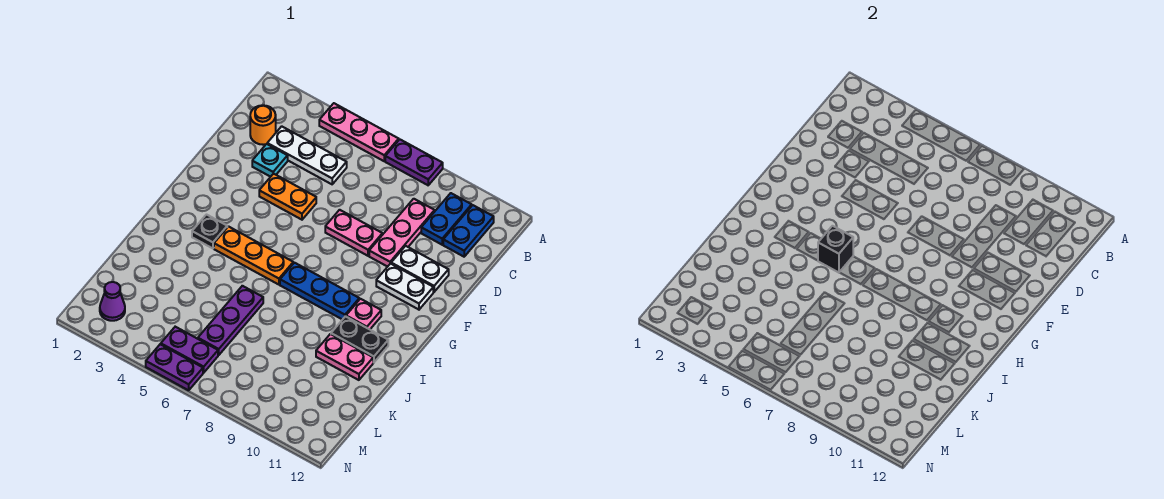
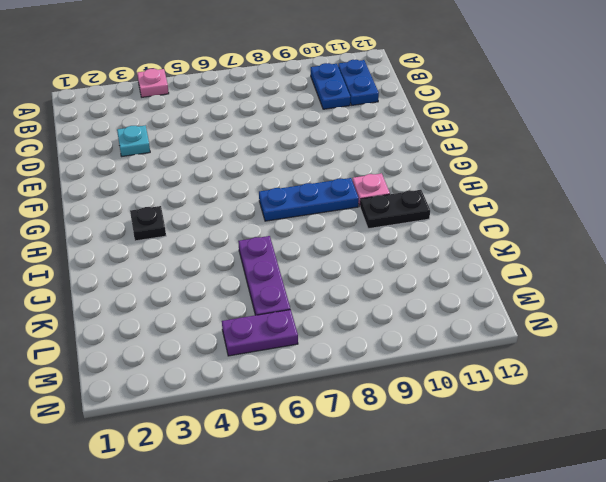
pink 1x1 plate [137,69,169,97] -> pink 1x3 plate [319,103,399,161]
none -> purple 1x2 plate [385,139,443,185]
none -> orange 1x1 round brick [250,105,276,145]
none -> white 1x3 plate [267,126,347,184]

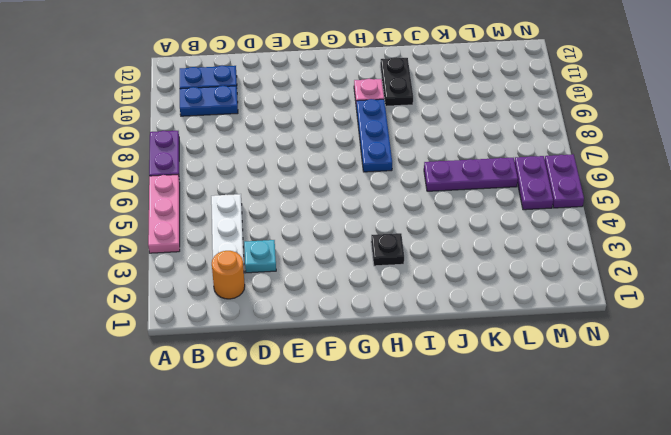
none -> pink 1x3 plate [369,199,435,267]
none -> orange 1x2 plate [259,173,316,220]
none -> pink 1x2 plate [325,210,382,256]

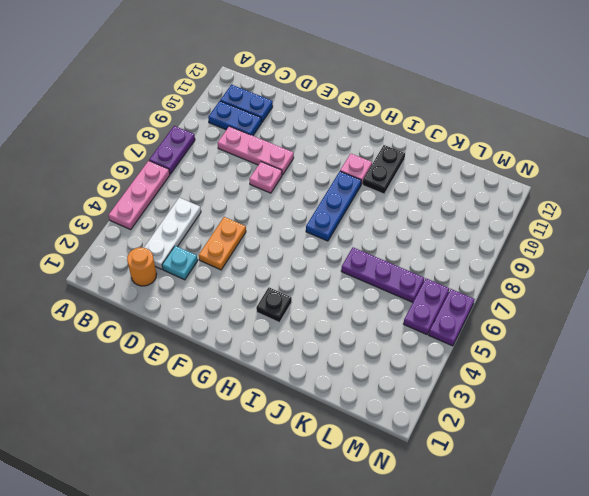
pink 1x1 plate [249,162,282,193] -> pink 1x2 plate [325,210,382,256]
none -> white 1x2 plate [391,246,449,292]
none -> white 1x2 plate [376,263,433,310]
none -> orange 1x3 plate [214,227,293,285]

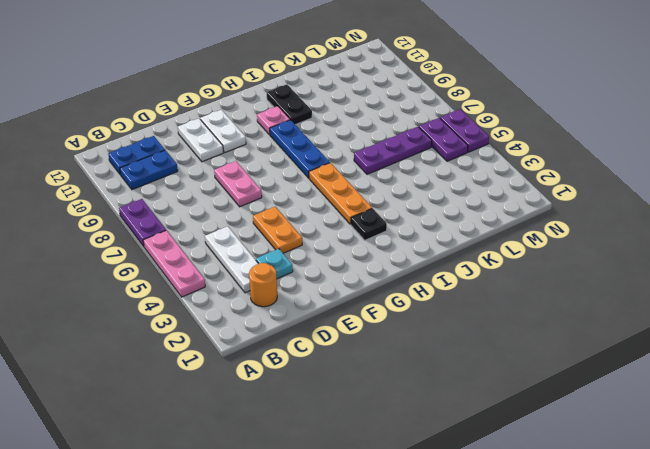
none -> pink 1x3 plate [369,199,435,267]
none -> pink 1x2 plate [316,334,373,380]
none -> purple 1x1 cone [100,282,125,321]

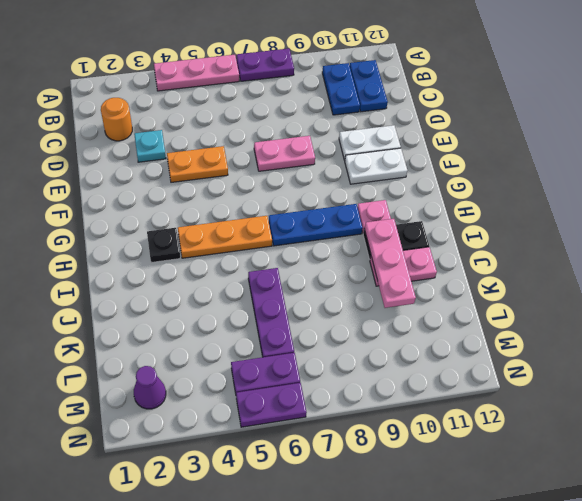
pink 1x3 plate [364,219,416,308] -> pink 1x3 plate moved to [369,199,435,267]
none -> white 1x3 plate [267,126,347,184]
none -> black 1x1 brick [818,226,853,273]

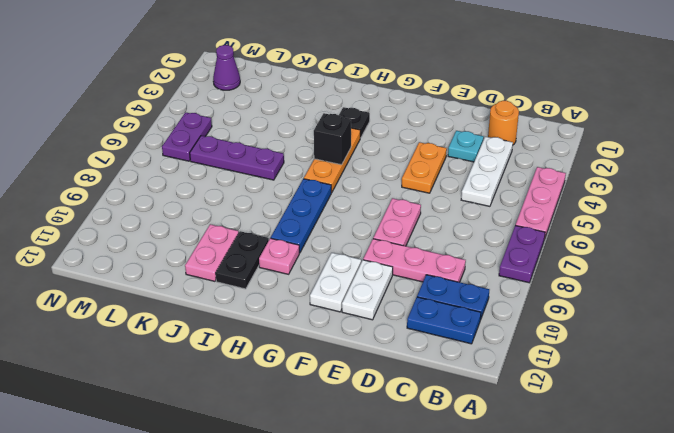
none -> purple 1x2 plate [146,344,203,390]

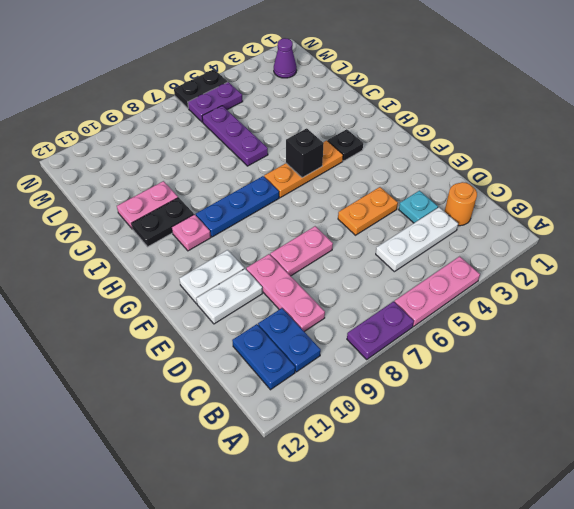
black 1x2 plate [174,69,228,108] -> purple 1x2 plate [146,344,203,390]

